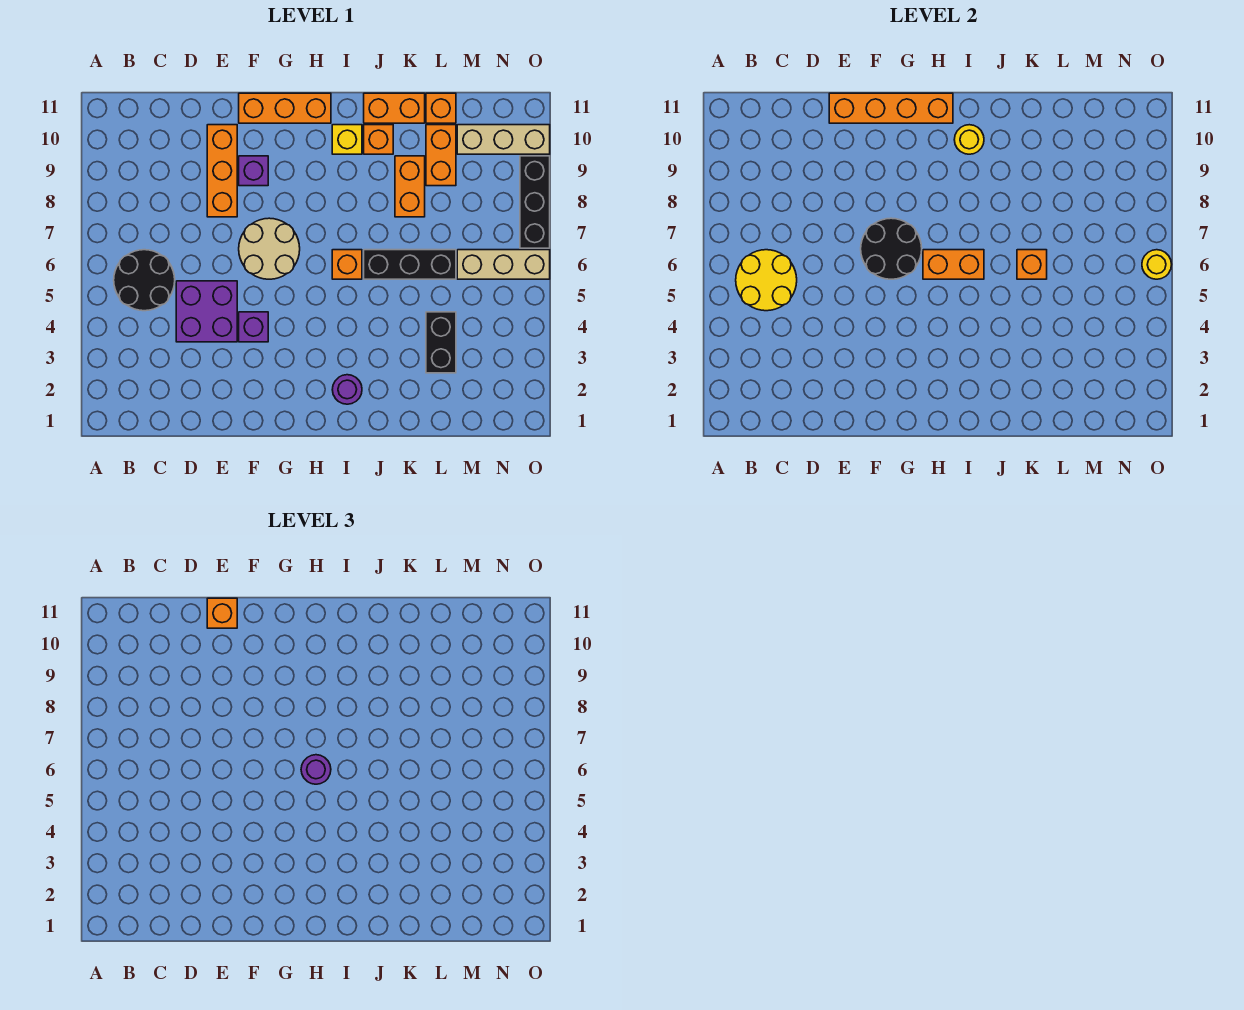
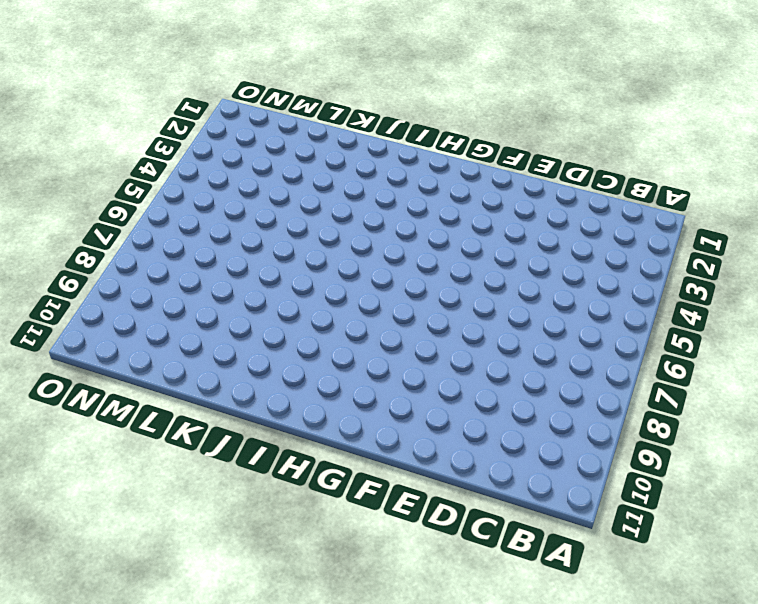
none -> black 2x2 round brick [114,250,175,311]
none -> purple 2x2 brick [176,281,237,342]
none -> orange 1x3 brick [207,125,237,217]

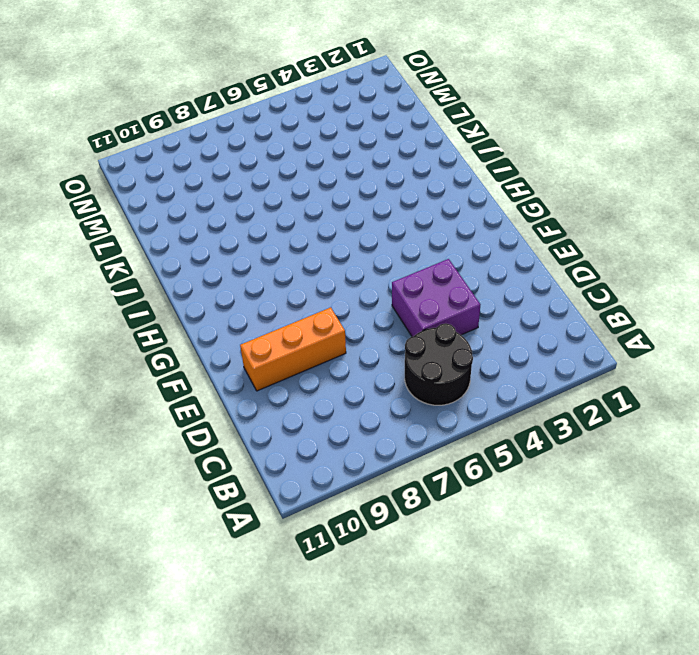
none -> purple 1x1 brick [239,312,268,342]
none -> tan 2x2 round brick [239,218,300,279]
none -> purple 1x1 brick [239,156,268,186]

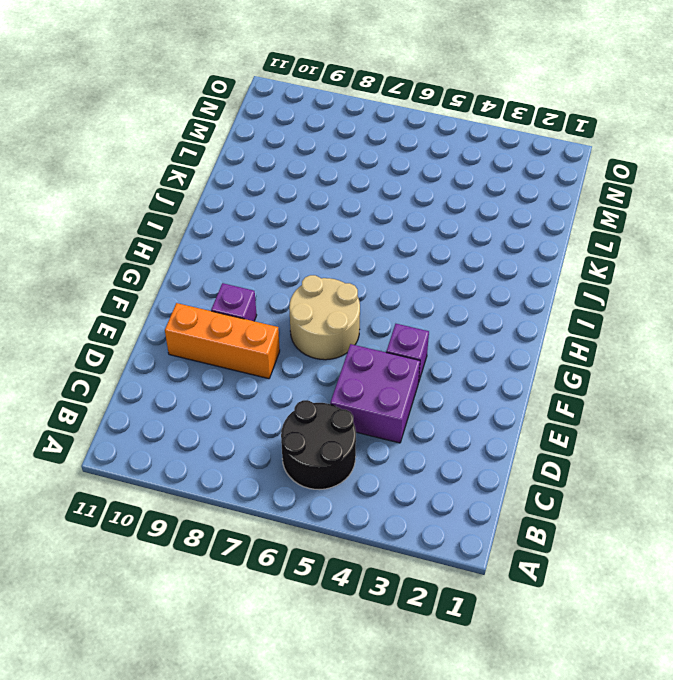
none -> orange 1x3 brick [239,93,331,123]
none -> purple 1x1 round brick [332,375,362,404]
none -> orange 1x1 brick [332,250,362,279]

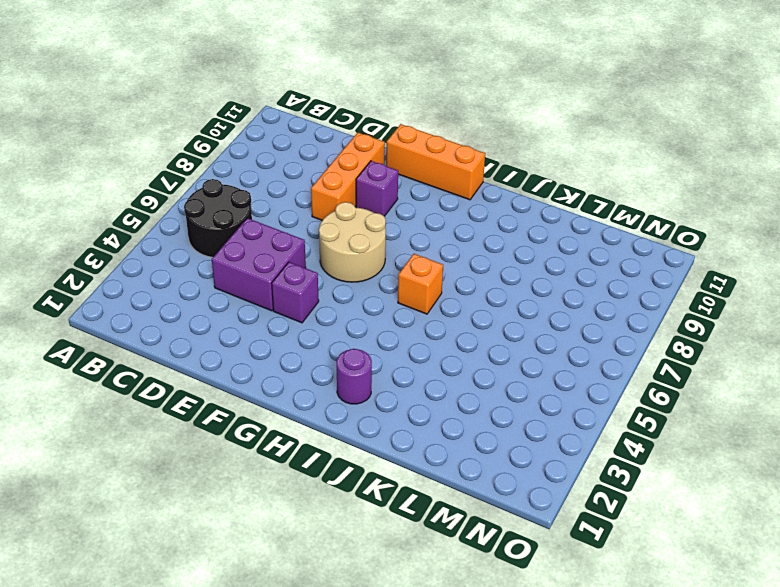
none -> yellow 1x1 brick [332,125,362,154]
none -> black 1x3 brick [364,250,456,279]
none -> orange 1x1 brick [364,125,393,154]

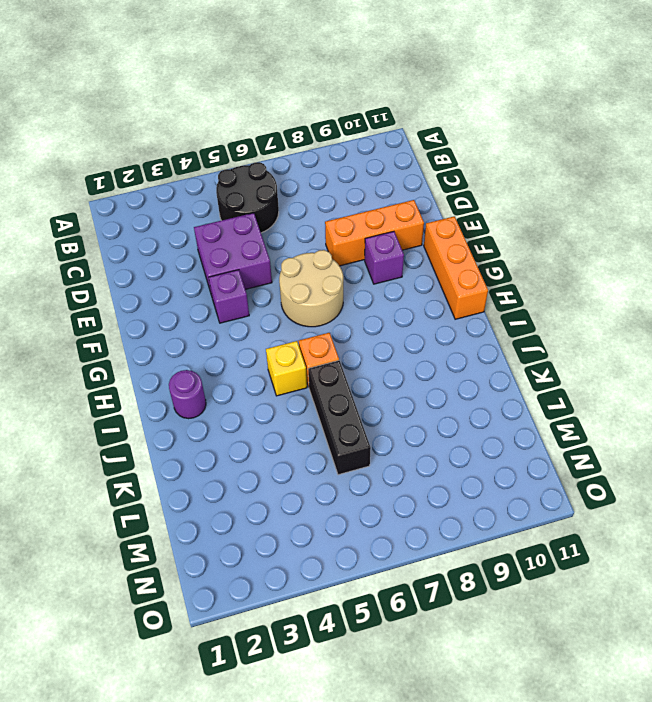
yellow 1x1 brick [266,341,307,396] -> yellow 1x1 brick moved to [332,125,362,154]
none -> orange 1x1 brick [364,125,393,154]
none -> orange 1x2 brick [364,93,425,123]
none -> orange 1x2 brick [395,156,425,217]

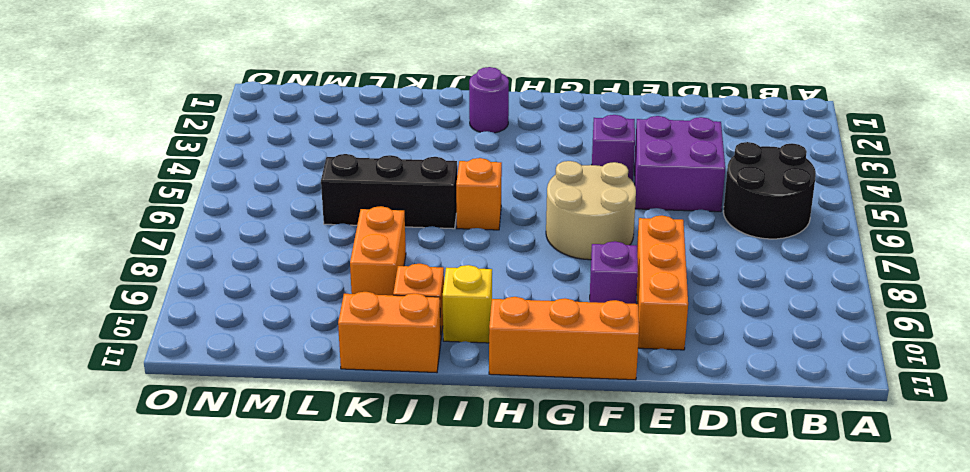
none -> black 1x2 brick [426,312,456,373]
none -> orange 1x2 brick [426,125,456,186]
none -> orange 1x1 brick [426,93,456,123]

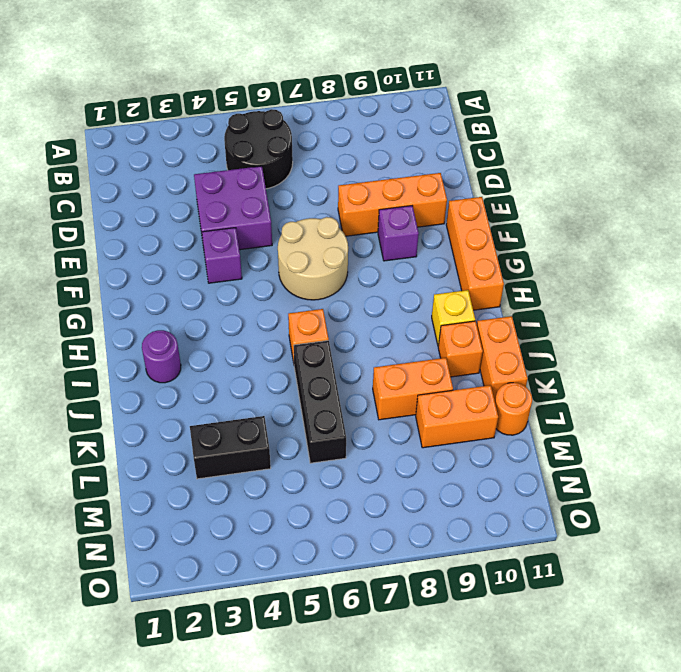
orange 1x1 round brick [495,383,532,435] -> orange 1x1 brick [426,93,456,123]
none -> tan 1x3 brick [457,250,550,279]
none -> tan 1x3 brick [457,125,550,154]
none -> black 1x3 brick [520,156,550,248]

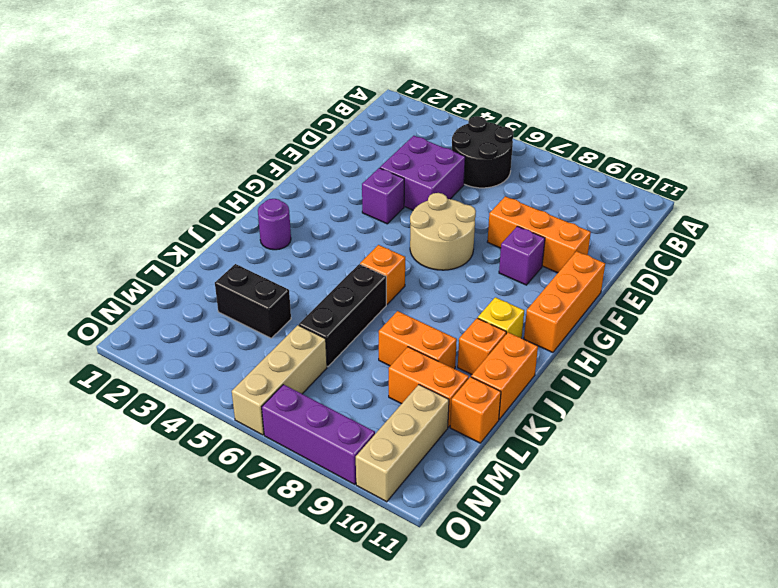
purple 1x3 brick [262,385,375,485] -> black 1x3 brick [520,156,550,248]
none -> yellow 2x2 round brick [736,250,797,311]
none -> orange 1x4 brick [829,93,953,123]
none -> black 2x2 round brick [861,218,922,279]

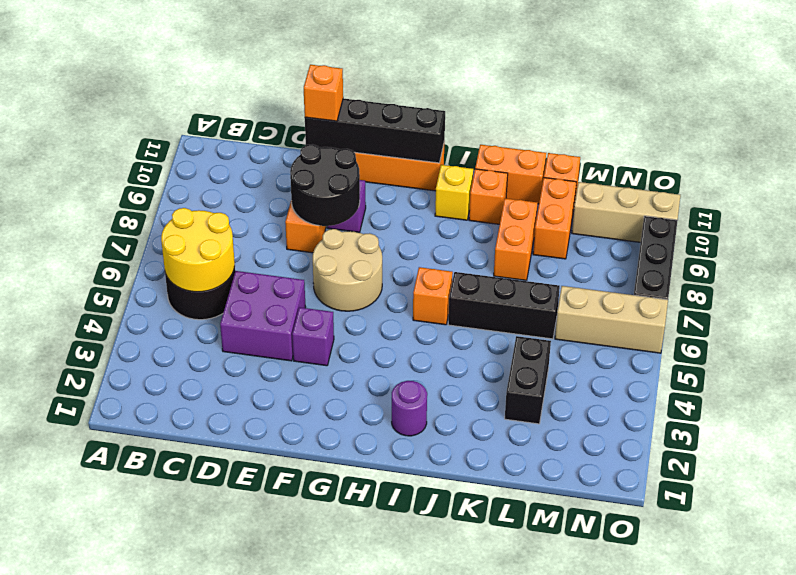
black 2x2 round brick [290,144,360,226] -> black 2x2 round brick moved to [861,218,922,279]
black 1x4 brick [305,99,445,163] -> orange 1x4 brick [829,93,953,123]
none -> orange 1x2 brick [923,250,984,279]
none -> yellow 1x1 round brick [954,125,984,154]
none -> orange 1x1 brick [1017,250,1047,279]

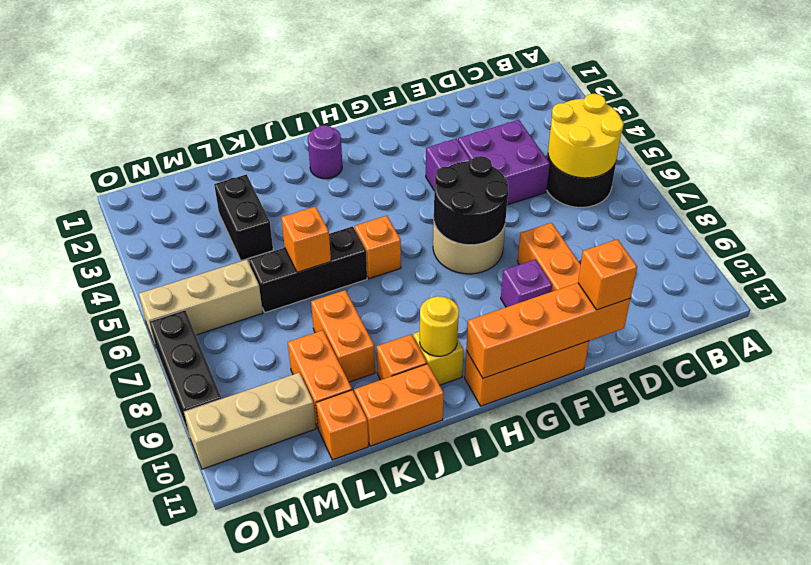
none -> orange 1x2 brick [923,250,984,279]
none -> yellow 1x1 round brick [1142,250,1172,279]
none -> purple 1x1 round brick [301,755,331,784]

